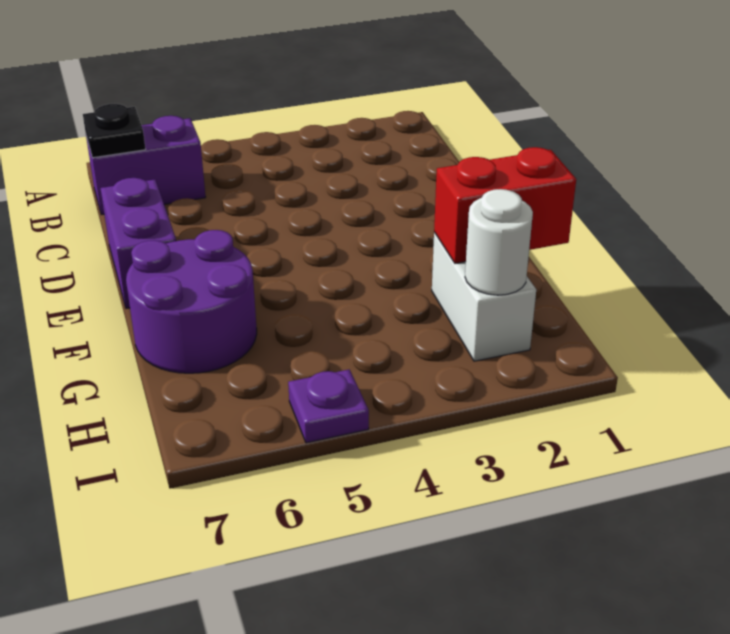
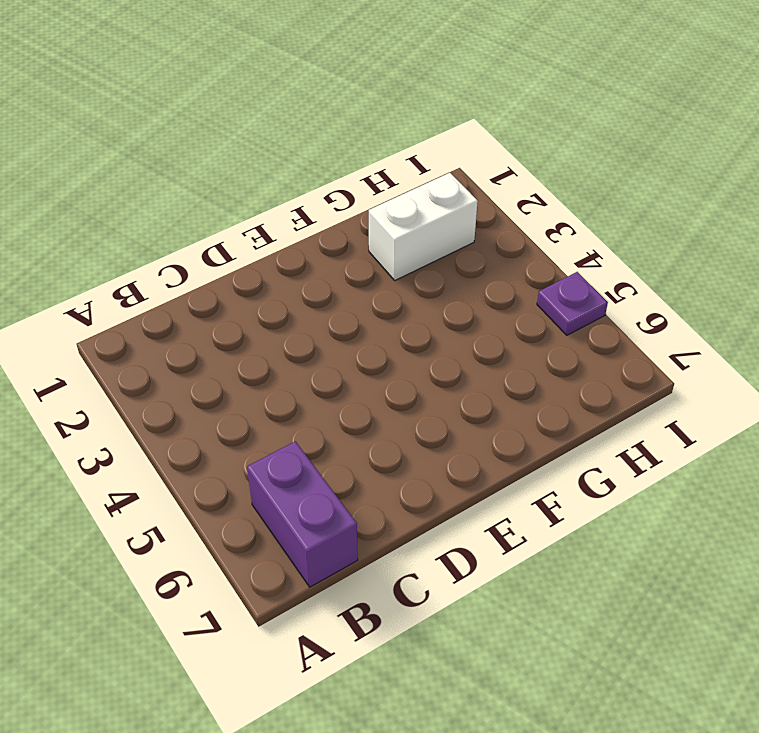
none -> purple 1x2 brick [100,178,176,308]
none -> purple 2x2 round brick [126,230,257,373]

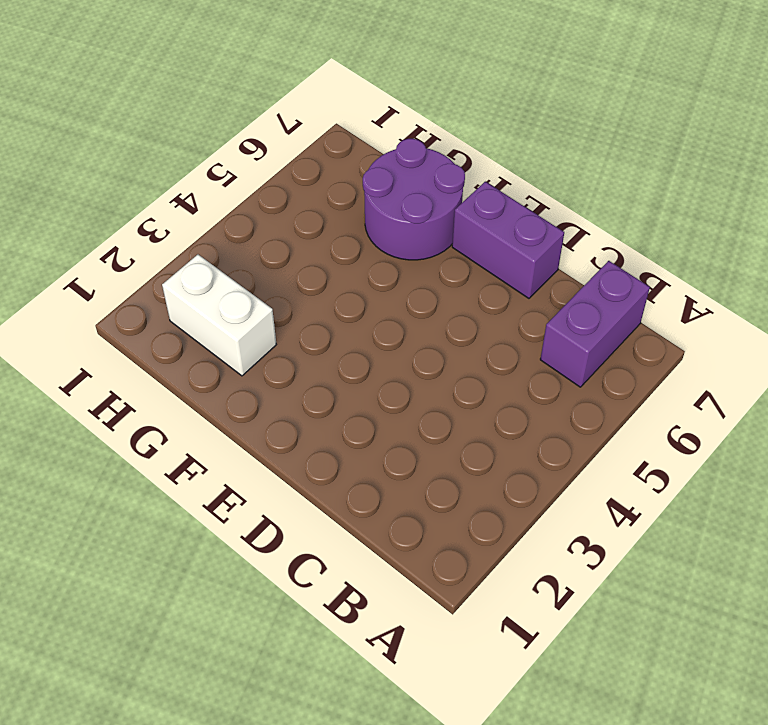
none -> purple 1x1 plate [288,370,369,443]
none -> black 1x1 plate [83,104,146,158]

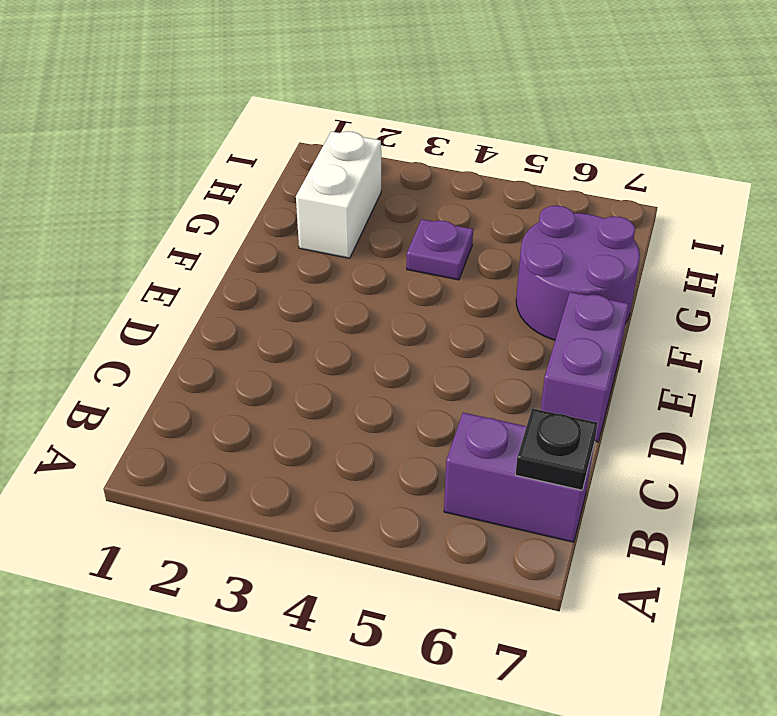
purple 1x1 plate [407,219,473,280] -> purple 1x1 plate moved to [288,370,369,443]
none -> red 1x2 brick [434,147,576,263]
none -> white 1x1 round brick [465,189,533,295]

